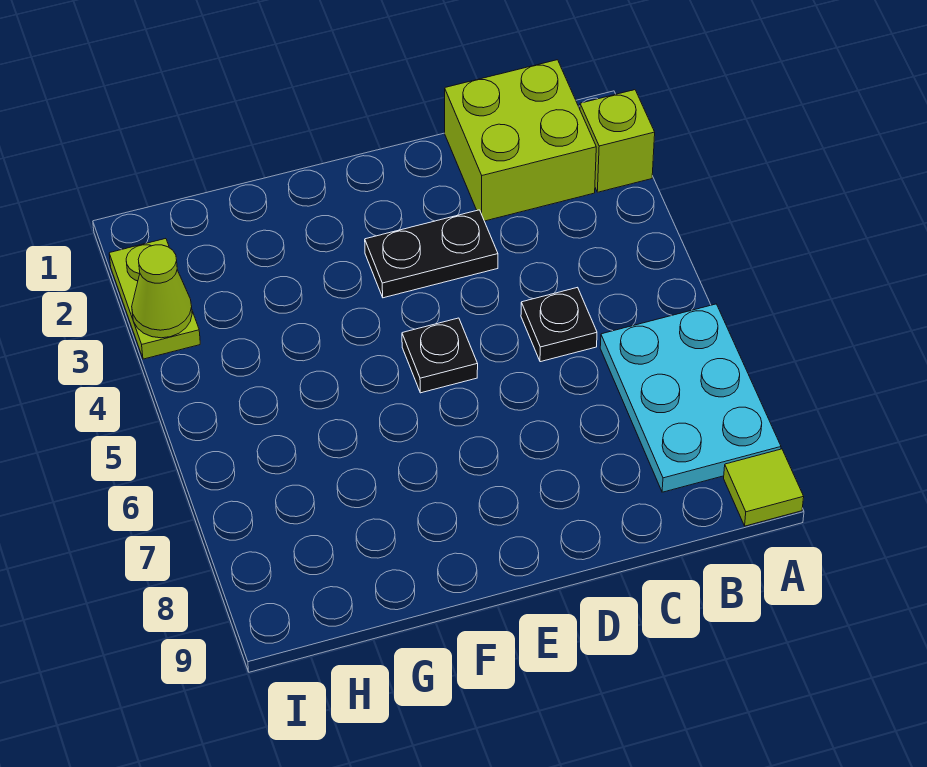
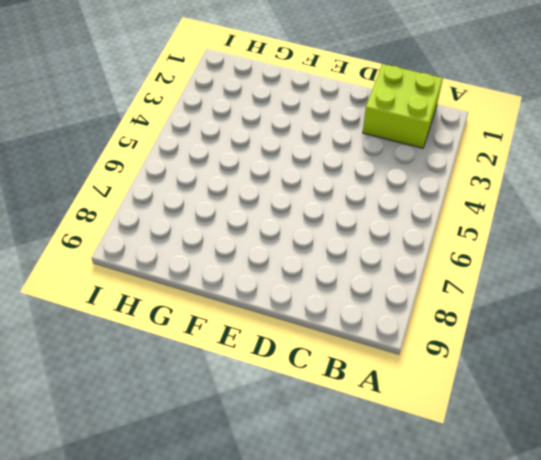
none -> lime 1x1 brick [580,90,655,192]
none -> cyan 2x3 plate [600,304,781,492]

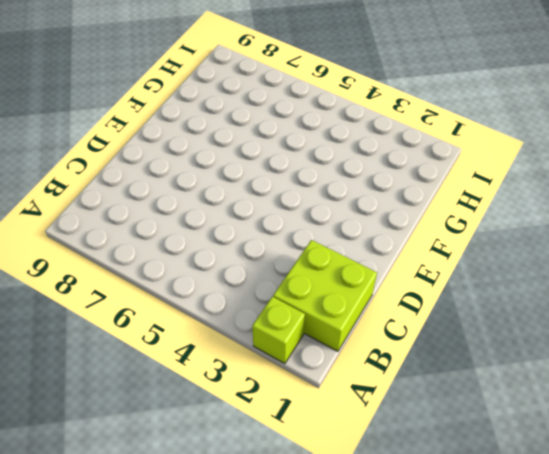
none -> cyan 2x3 plate [600,304,781,492]
none -> lime 1x1 tile [724,449,804,526]

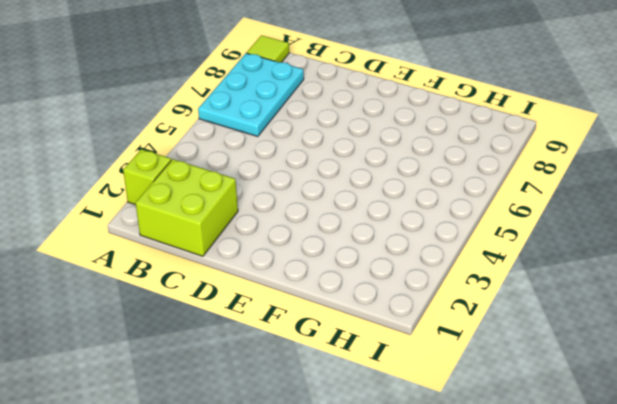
none -> black 1x1 plate [521,287,597,362]
none -> black 1x2 plate [365,210,498,298]

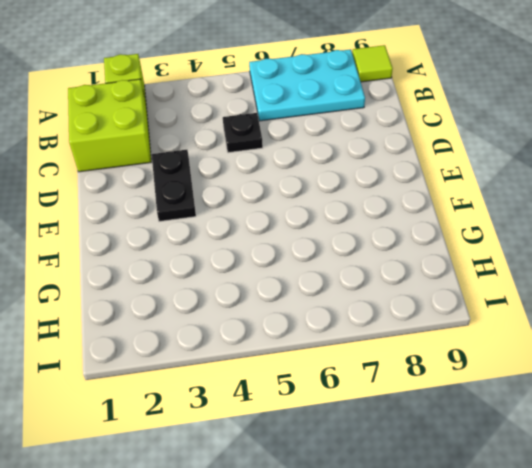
none -> black 1x1 plate [402,318,478,393]
none -> lime 1x2 plate [109,239,200,359]

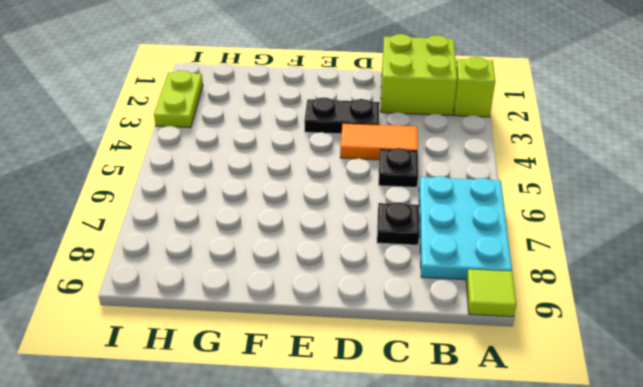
orange 1x2 tile [340,123,418,160] -> none
black 1x1 plate [377,202,419,245] -> black 1x1 plate moved to [402,318,478,393]
none -> lime 1x1 cone [132,245,192,338]

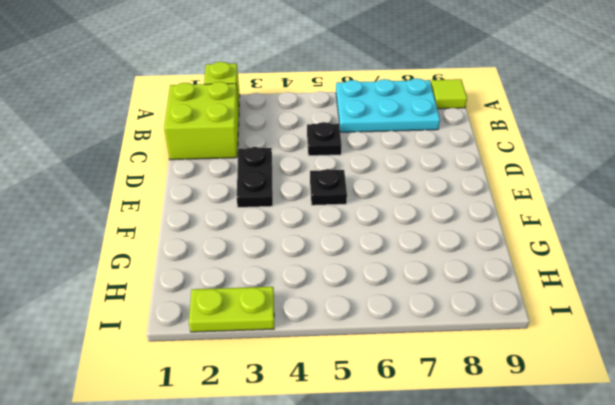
none -> lime 1x1 cone [132,245,192,338]

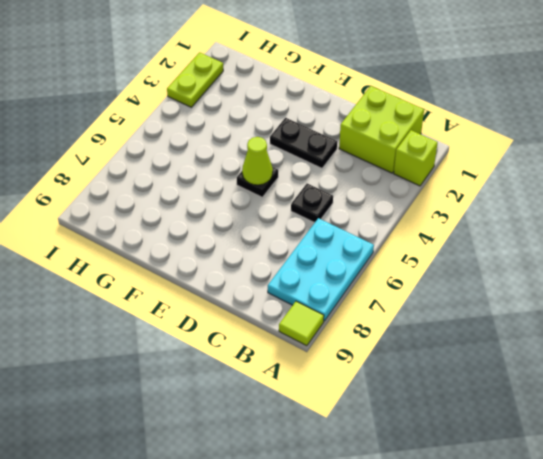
lime 1x1 cone [242,137,273,185] -> lime 1x1 cone moved to [132,245,192,338]

